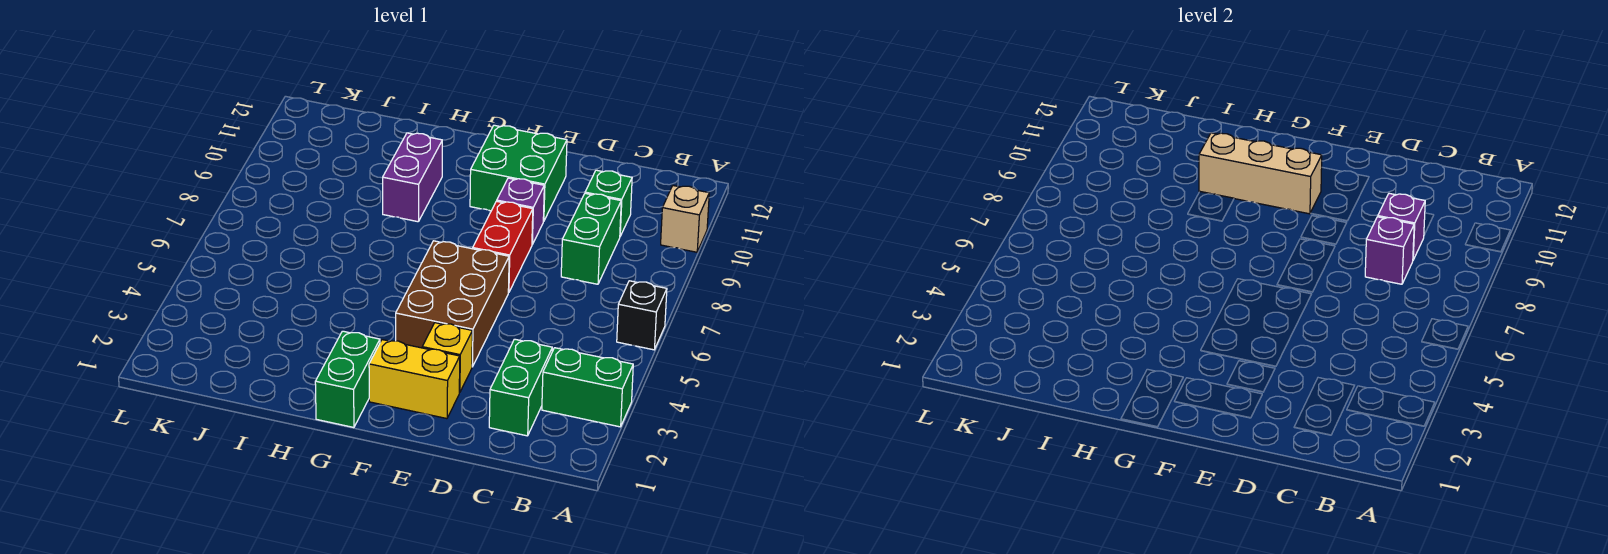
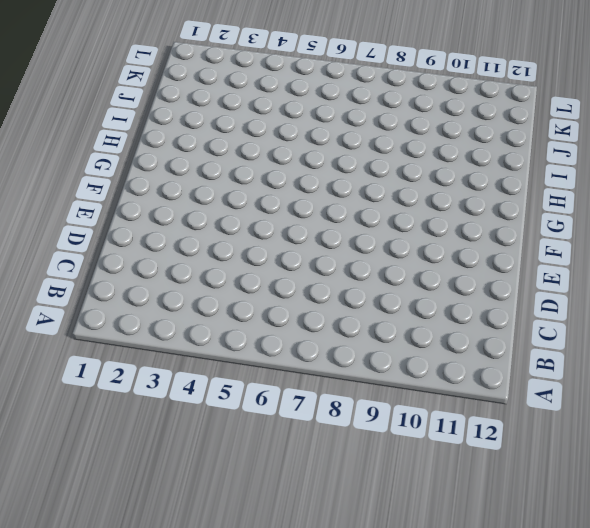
none -> green 1x2 brick [542,348,633,427]
none -> black 1x1 brick [617,281,667,350]
none -> tan 1x1 brick [661,186,709,252]

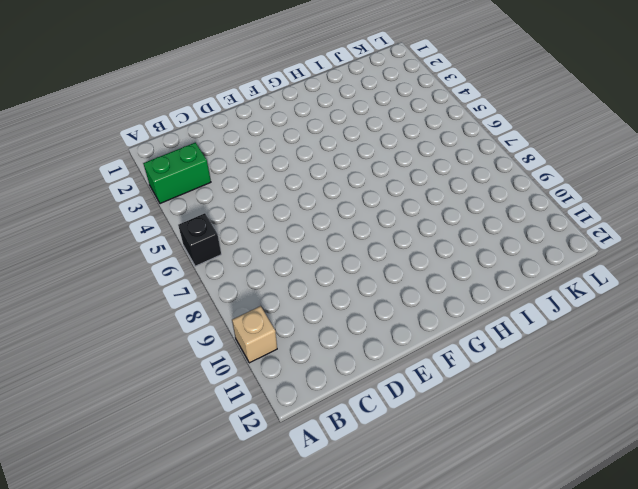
none -> green 1x2 brick [489,339,552,436]
none -> green 1x2 brick [561,193,621,284]
none -> green 1x1 brick [585,170,632,236]

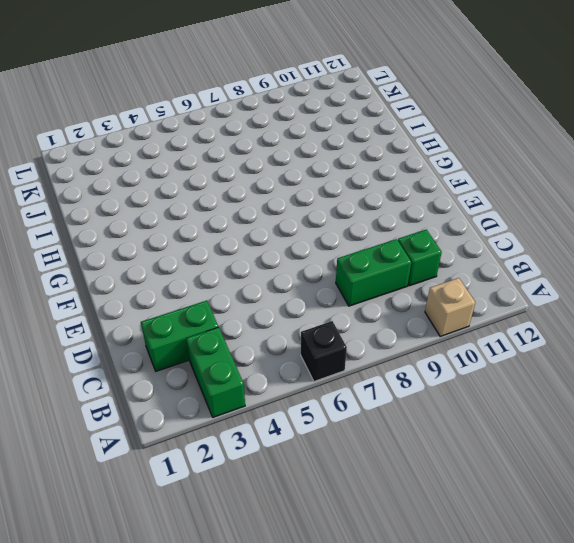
none -> yellow 1x2 brick [369,340,460,419]
none -> yellow 1x1 brick [422,323,472,393]
none -> brown 2x3 brick [396,241,509,367]

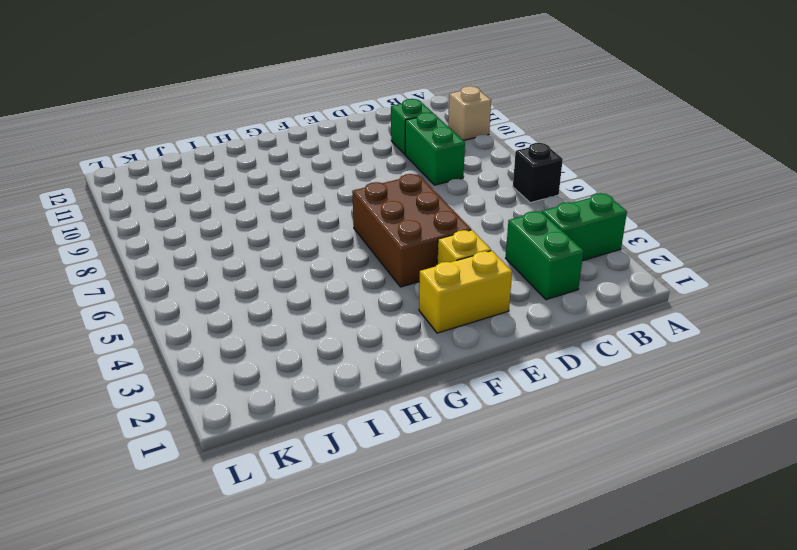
none -> red 1x2 brick [473,201,533,293]
none -> purple 1x1 brick [497,178,544,244]
none -> green 2x2 brick [470,125,567,221]

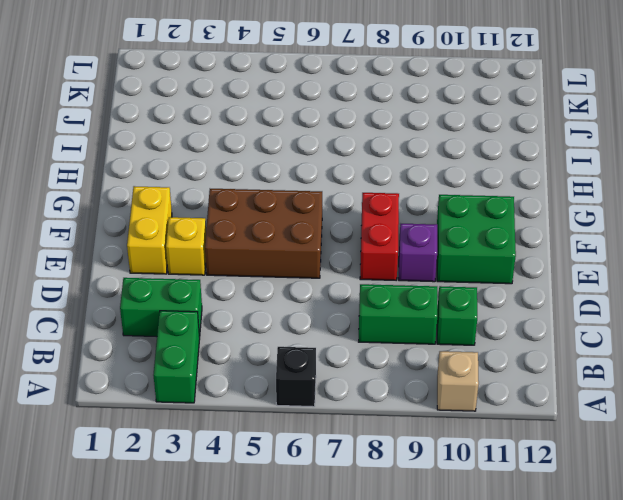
red 1x2 brick [360,193,399,280] -> red 1x2 brick turned to [473,201,533,293]
none -> green 1x2 brick [315,331,380,427]
none -> purple 1x2 brick [383,133,442,222]
none -> purple 1x1 brick [1365,217,1414,284]

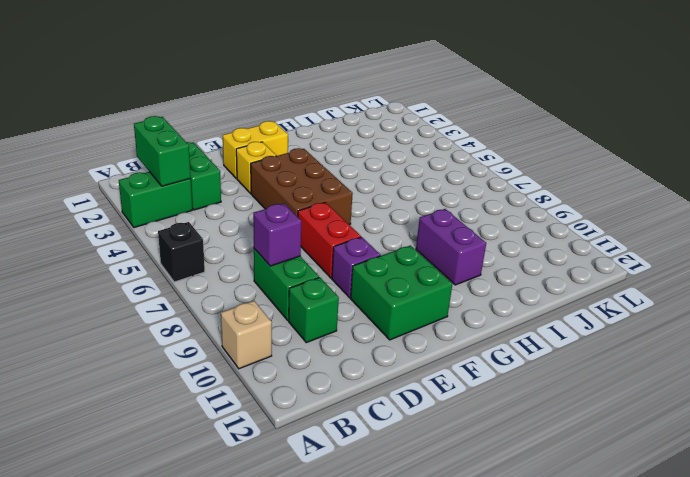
green 1x2 brick [134,116,191,186] -> green 1x2 brick moved to [315,331,380,427]
none -> purple 1x1 brick [1378,193,1425,260]
none -> tan 1x3 brick [1199,133,1322,214]

